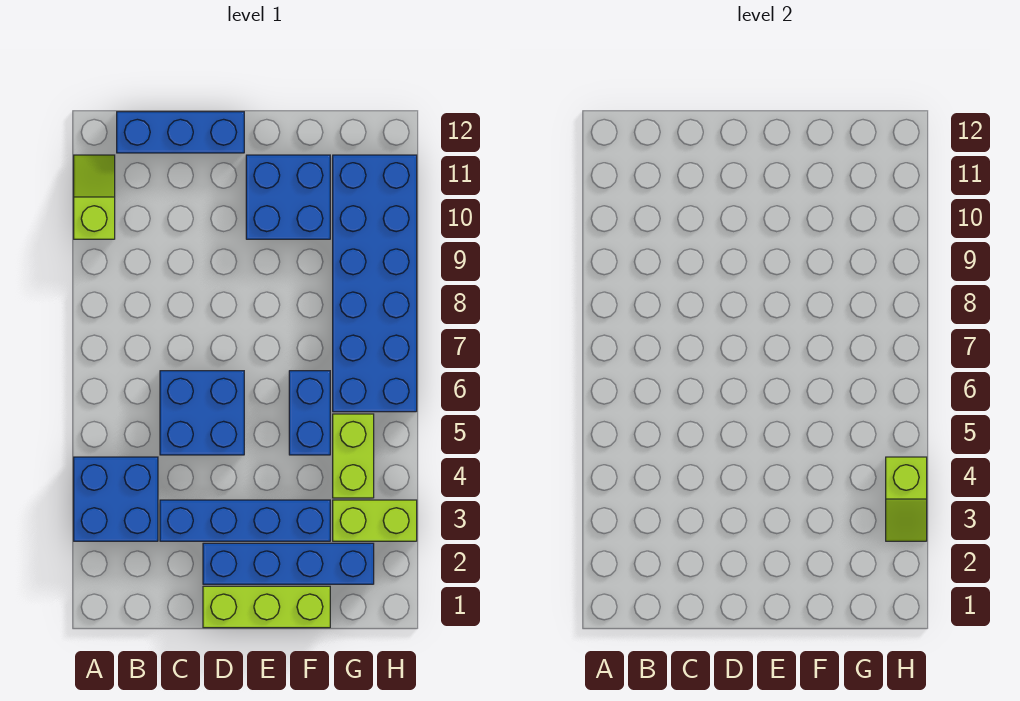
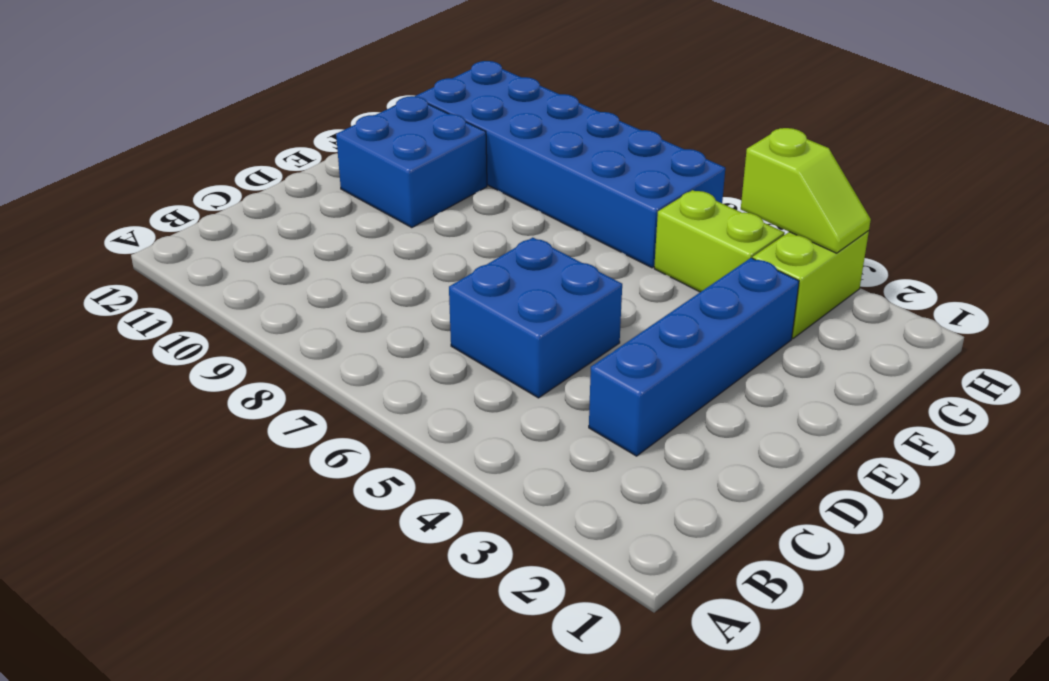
none -> blue 2x2 brick [74,457,158,541]
none -> lime 1x2 slope [74,155,115,239]
none -> blue 1x3 brick [117,112,244,153]

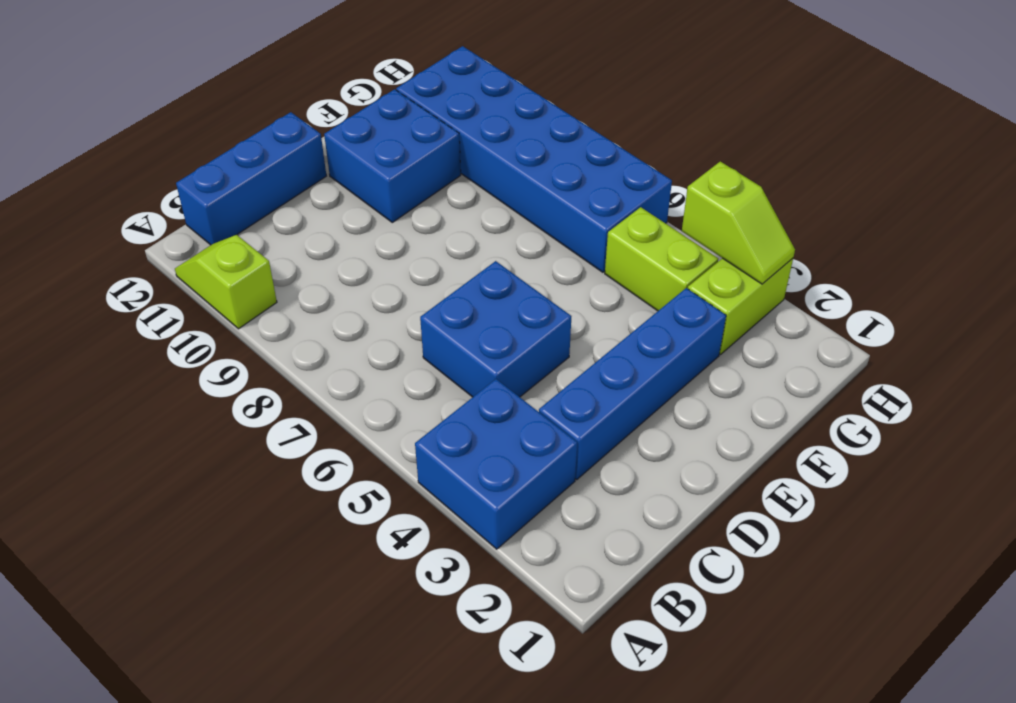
none -> lime 1x3 brick [203,586,330,628]
none -> blue 1x4 brick [203,543,374,584]
none -> blue 1x2 brick [289,371,330,455]

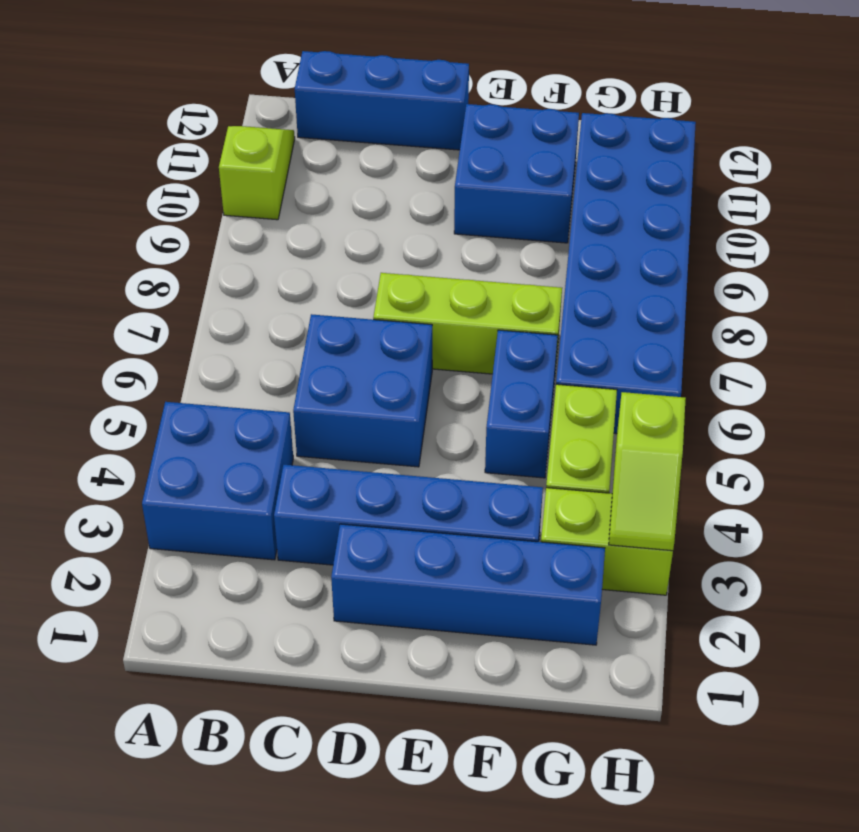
lime 1x3 brick [373,273,562,374] -> lime 1x3 brick moved to [203,586,330,628]

